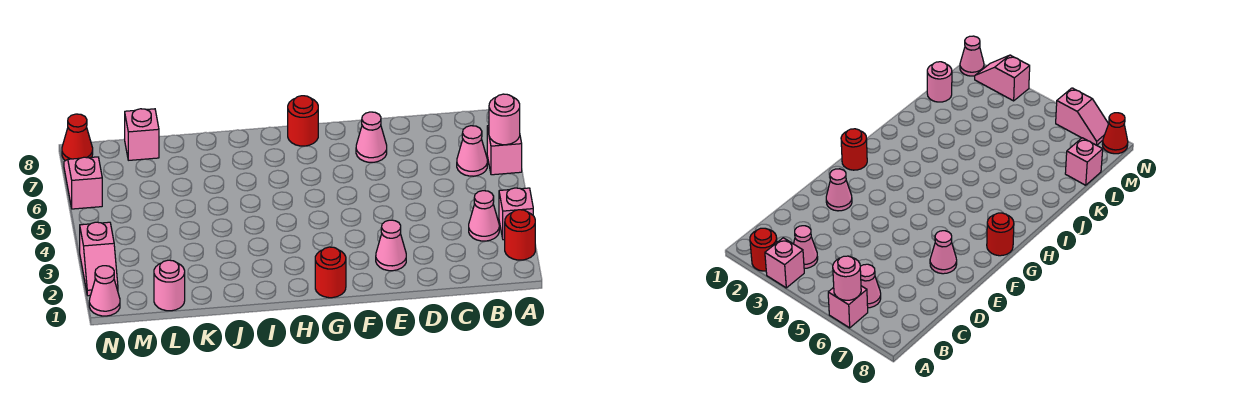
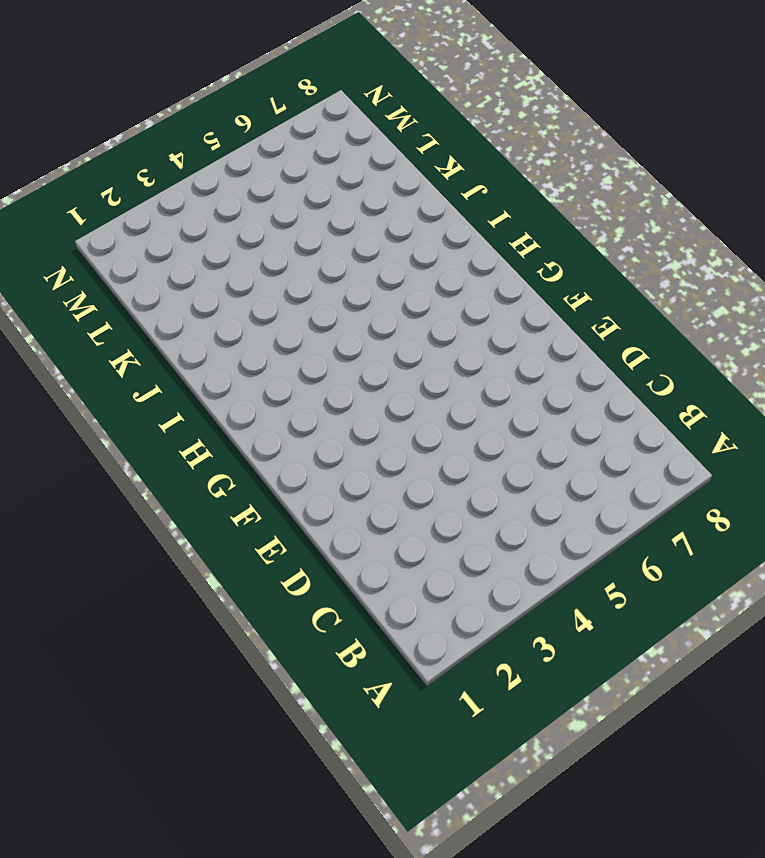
none -> red 1x1 round brick [505,210,535,260]
none -> pink 1x1 brick [499,188,533,240]
none -> pink 1x1 brick [487,125,522,175]

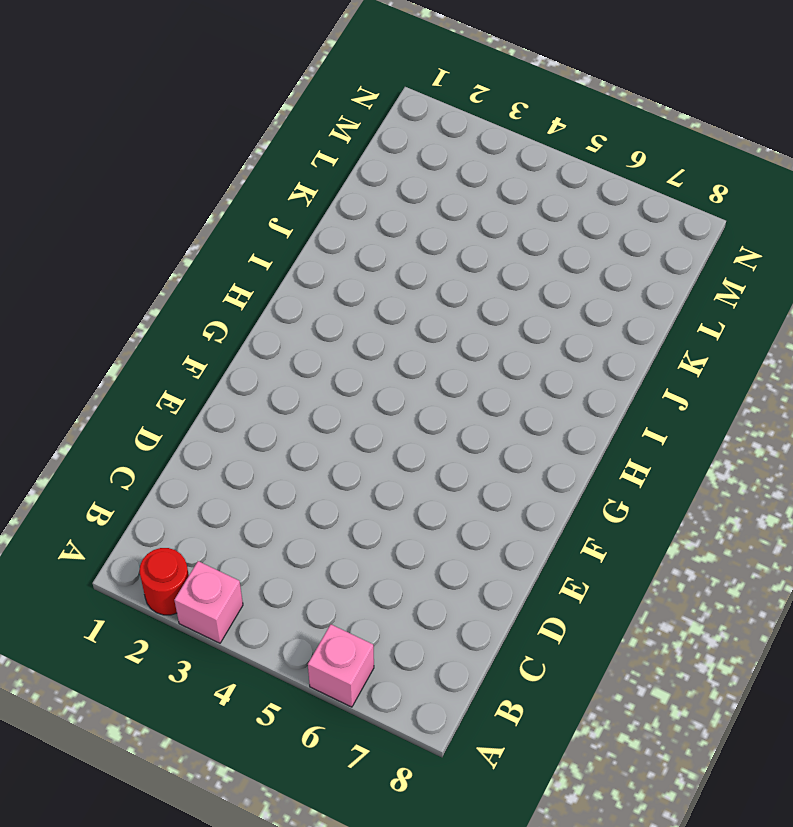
none -> pink 1x1 cone [469,191,499,241]
none -> pink 1x1 cone [457,126,488,176]
none -> pink 1x1 cone [376,220,406,271]

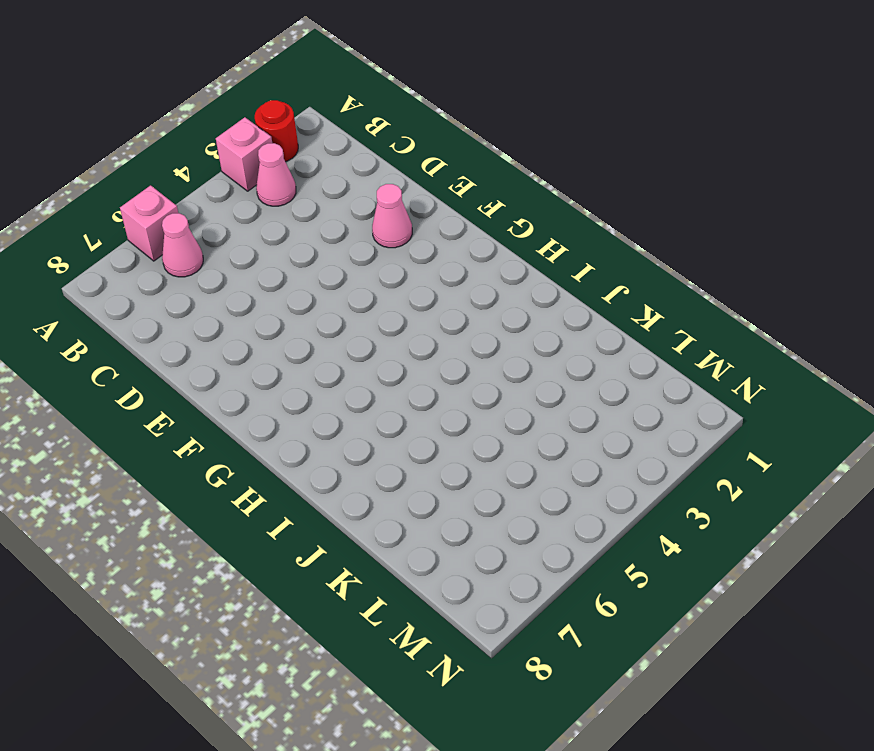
none -> pink 1x1 cone [356,112,387,162]
none -> red 1x1 round brick [315,247,346,298]
none -> red 1x1 round brick [288,96,318,146]

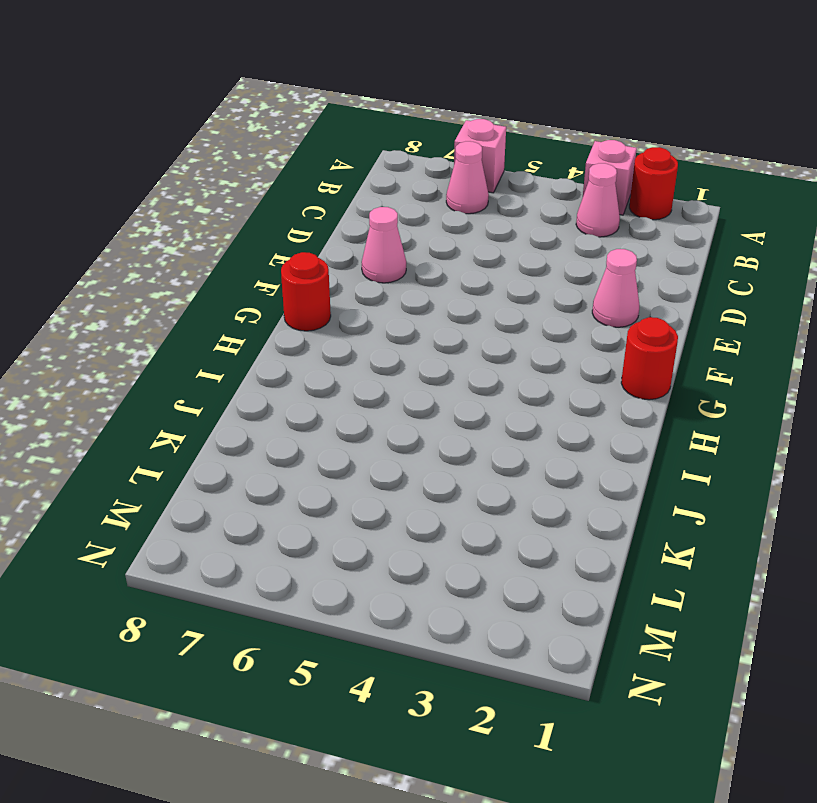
none -> pink 1x1 round brick [154,260,185,311]
none -> pink 1x1 brick [125,109,159,160]
none -> pink 1x1 cone [89,266,120,316]

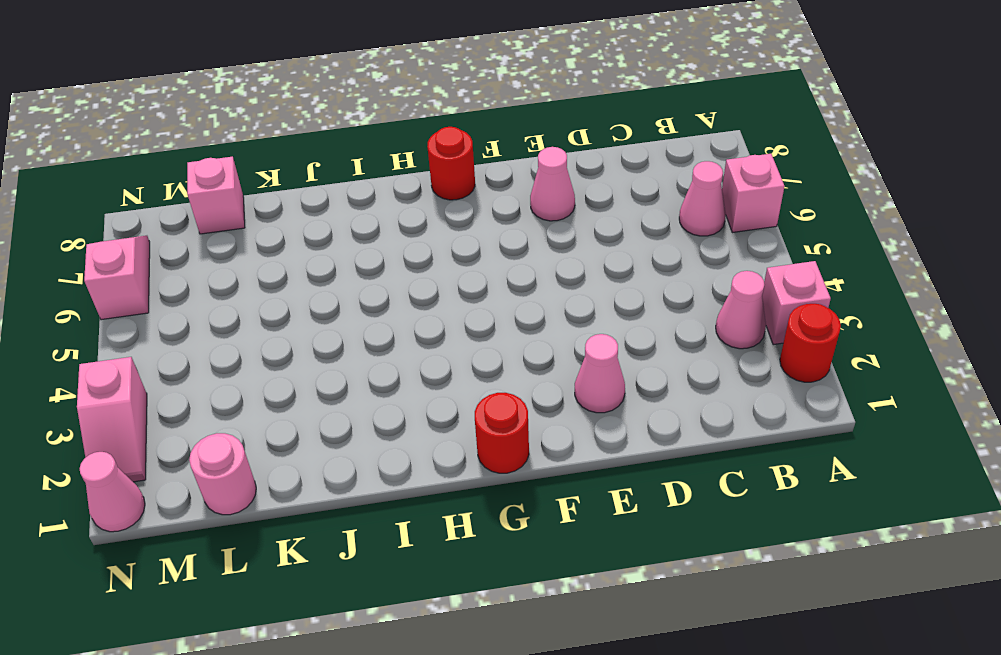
none -> red 1x1 cone [62,114,93,161]
none -> pink 1x1 round brick [489,94,520,145]

